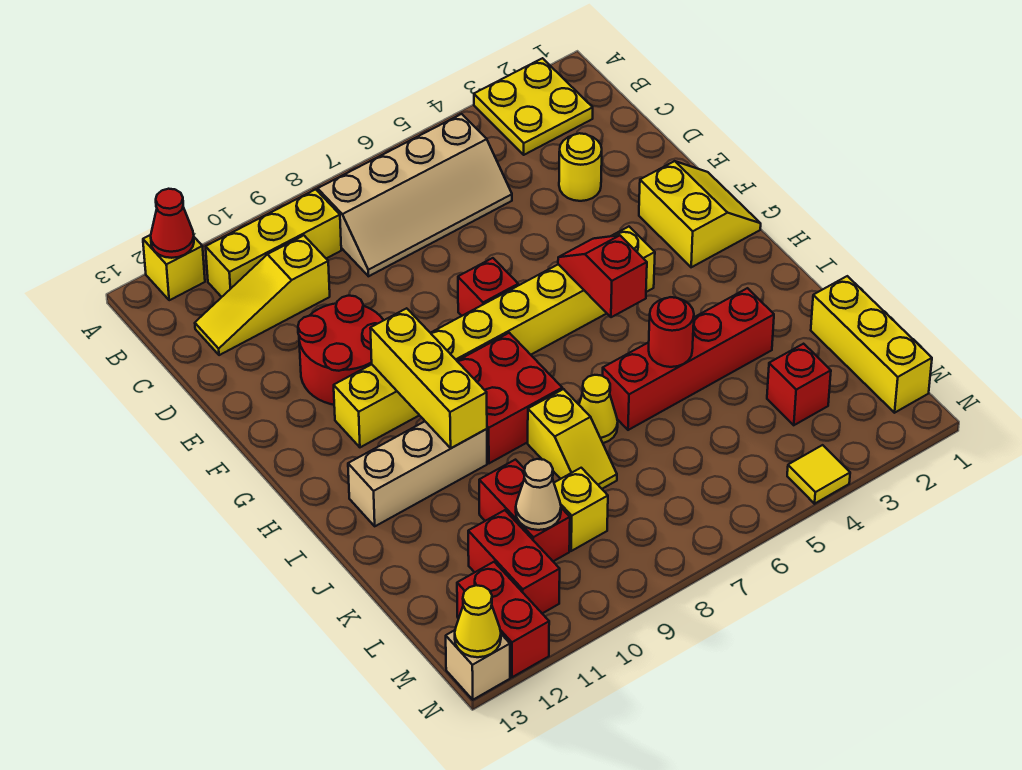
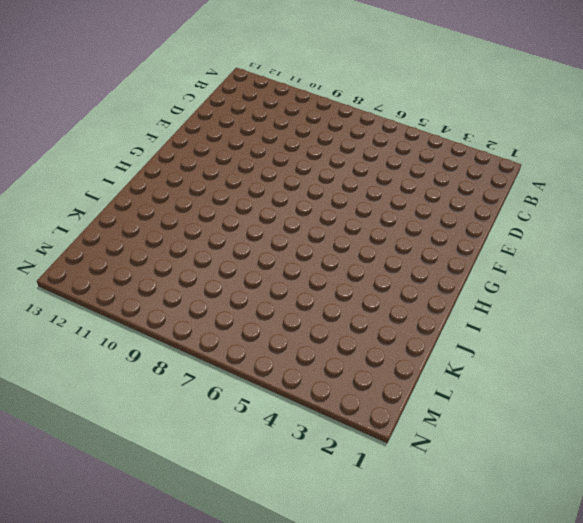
none -> yellow 2x2 plate [474,58,593,155]
none -> yellow 1x1 brick [143,235,205,300]
none -> tan 2x4 slope [318,114,512,276]

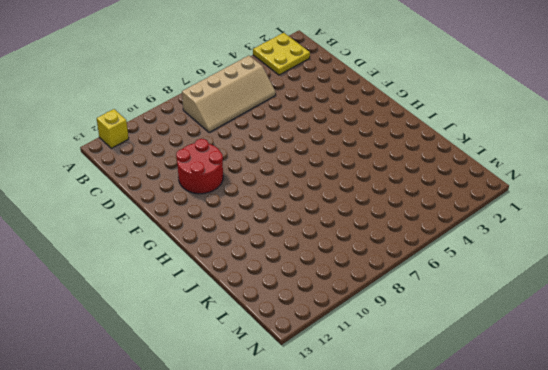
none -> yellow 1x3 brick [206,189,341,297]
none -> yellow 1x3 slope [195,235,330,355]
none -> yellow 1x1 round brick [559,133,602,201]

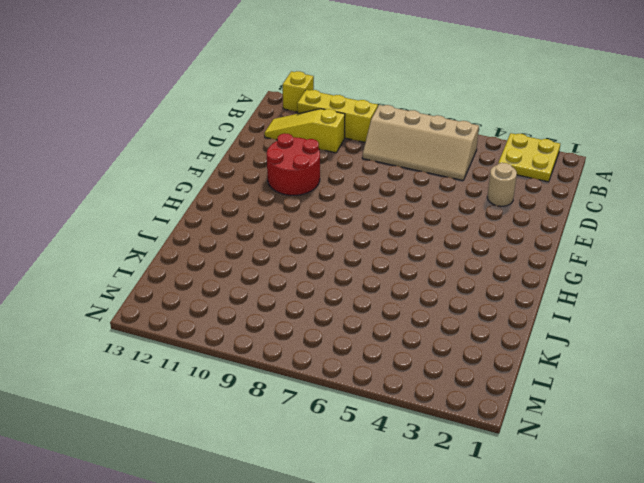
tan 1x1 round brick [487,163,517,206] -> yellow 1x1 round brick [559,133,602,201]
none -> yellow 2x2 slope [639,161,761,267]
none -> red 1x1 brick [458,258,518,316]
none -> yellow 1x8 brick [334,227,655,447]

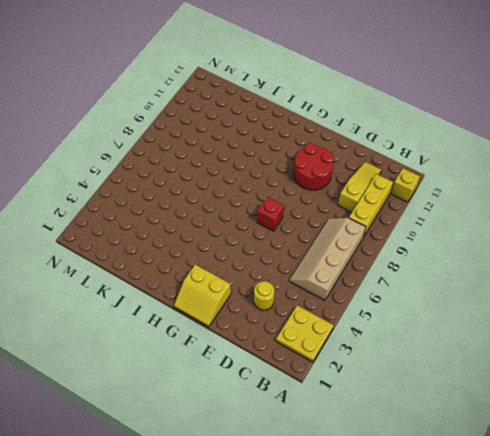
none -> yellow 1x8 brick [334,227,655,447]
none -> red 2x2 brick [457,333,562,463]
none -> tan 1x3 brick [348,422,487,526]

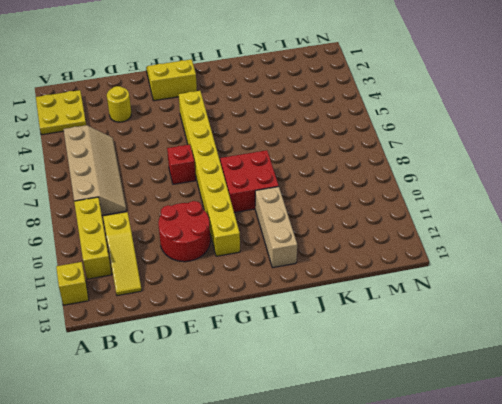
none -> red 1x4 brick [603,288,774,430]
none -> yellow 1x1 cone [579,375,618,443]
none -> yellow 1x2 slope [528,389,617,489]

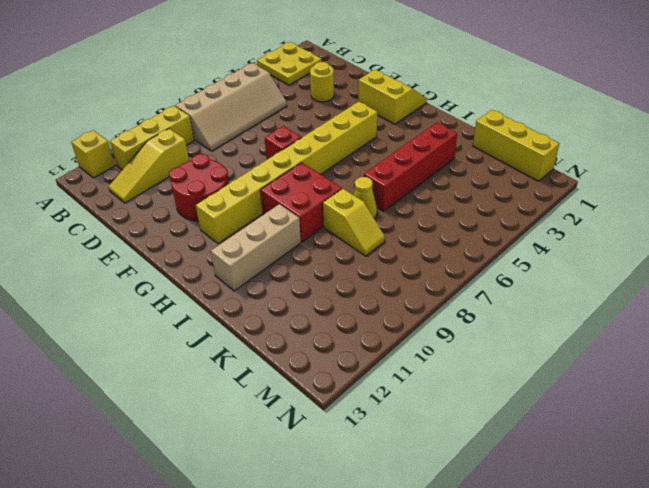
none -> red 1x2 brick [479,460,570,561]
none -> red 1x1 brick [767,344,831,425]
none -> yellow 1x1 brick [554,468,608,551]

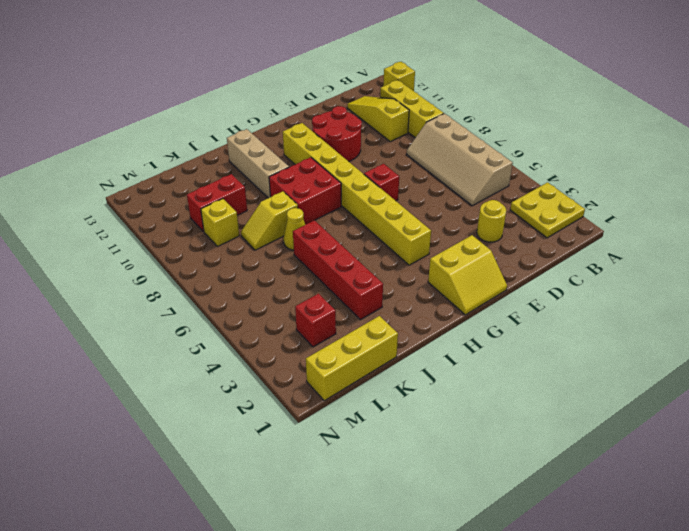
none -> red 1x2 brick [468,510,560,613]
none -> red 1x2 brick [457,562,549,677]
none -> yellow 1x1 tile [787,445,850,504]

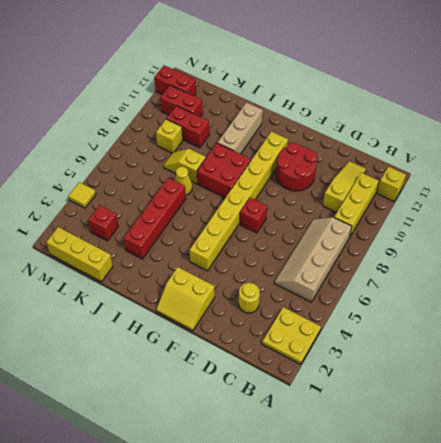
none -> tan 1x1 brick [446,630,510,700]
none -> red 1x1 cone [151,189,194,258]
none -> red 1x2 slope [558,235,647,317]

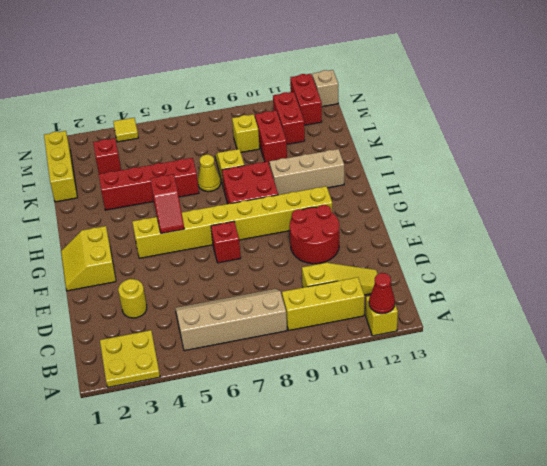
none -> yellow 1x3 brick [370,308,487,448]
none -> red 1x1 round brick [649,297,694,367]
none -> tan 1x1 cone [516,459,561,530]

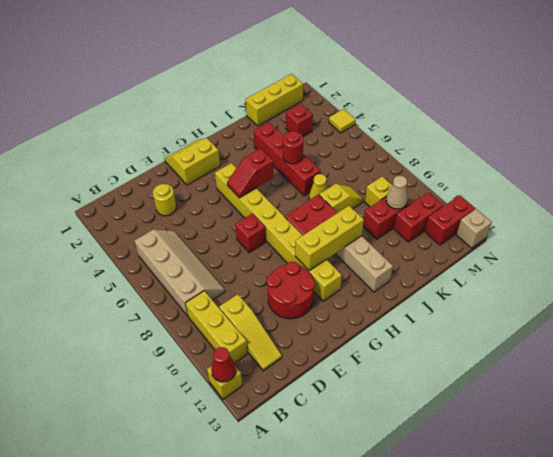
none -> yellow 2x2 plate [474,58,593,155]
none -> yellow 1x1 cone [455,585,501,657]

